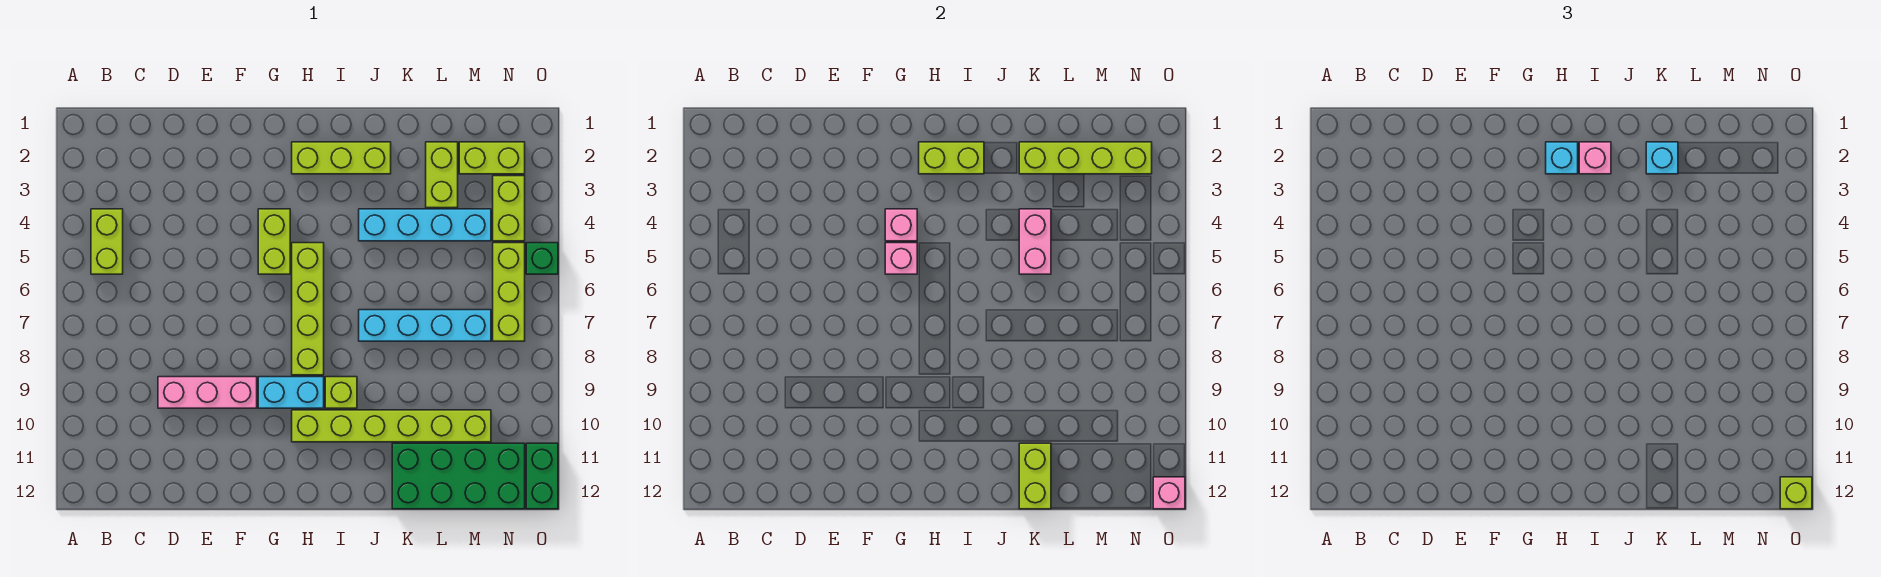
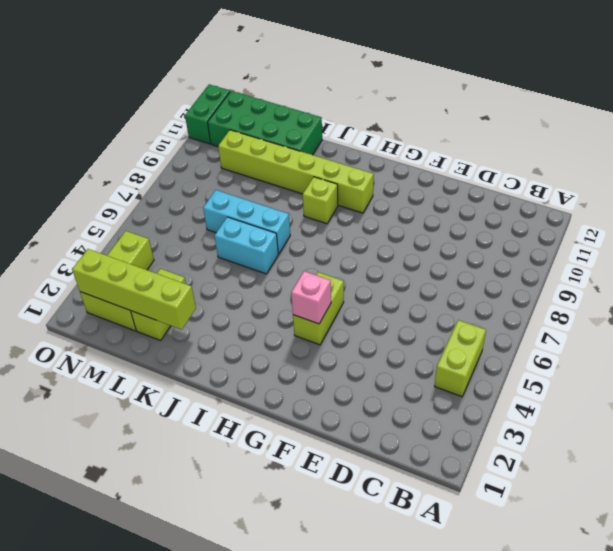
cyan 1x2 brick [215,217,278,274] -> cyan 1x2 brick moved to [258,377,324,408]
cyan 1x3 brick [203,190,290,254] -> cyan 1x4 brick [359,310,491,341]
none -> pink 1x3 brick [158,377,257,408]
none -> lime 1x3 brick [292,142,391,174]
none -> lime 1x4 brick [292,243,324,375]

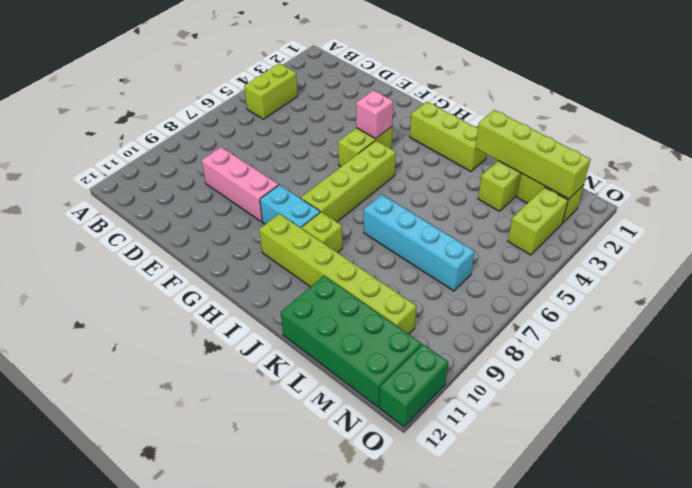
none -> cyan 1x4 brick [359,209,491,241]
none -> lime 1x3 brick [493,243,525,341]
none -> green 1x1 brick [526,243,558,274]

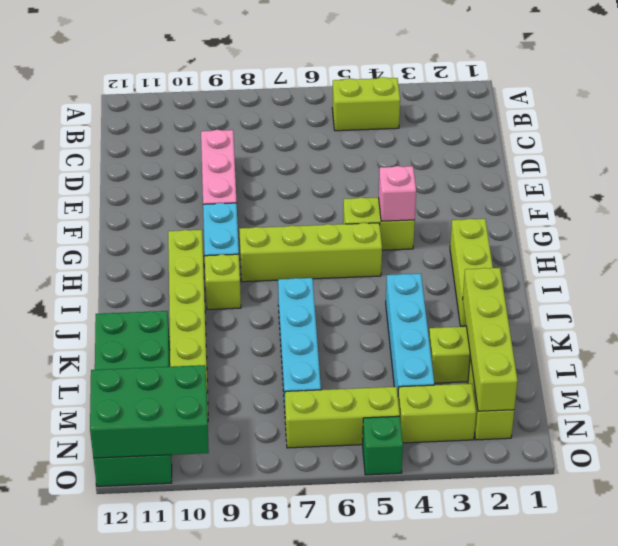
green 2x3 brick [90,365,209,458] -> pink 1x1 brick [1153,477,1185,509]
none -> pink 1x1 brick [885,243,917,274]
none -> lime 1x2 brick [919,142,984,174]
none -> pink 1x2 brick [1019,209,1051,274]

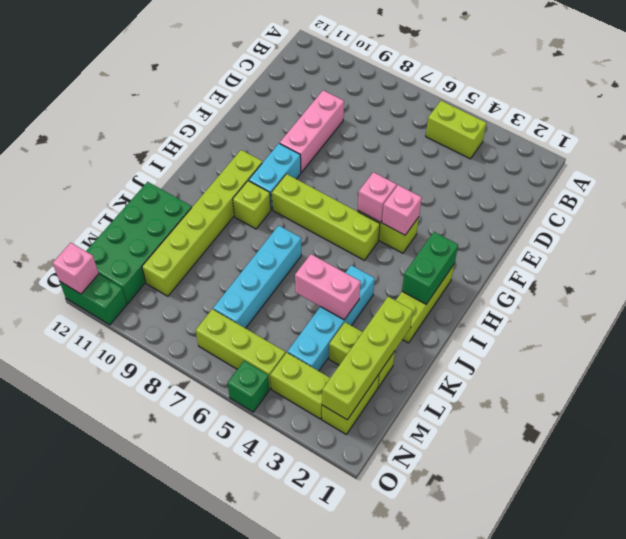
green 1x2 brick [402,232,458,304] -> lime 1x2 brick [919,142,984,174]
none -> lime 1x2 brick [1019,443,1051,509]
none -> cyan 1x1 brick [1546,142,1578,174]
none -> pink 1x1 brick [1579,142,1611,174]

